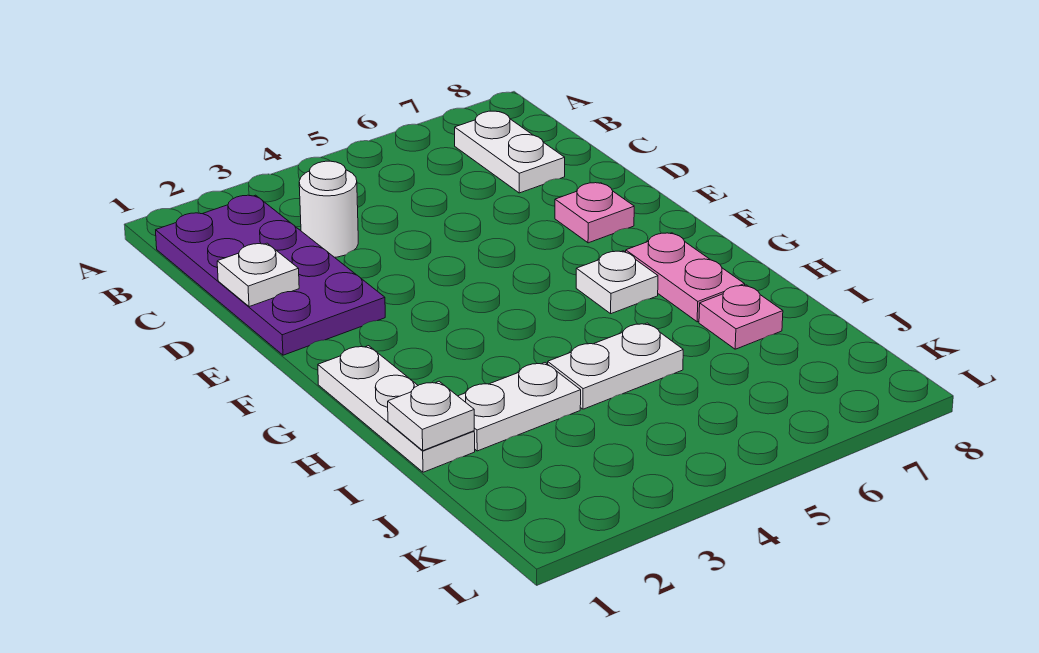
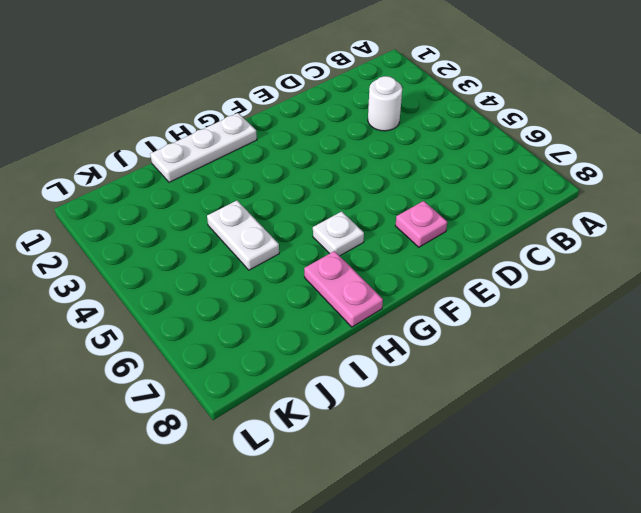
pink 1x2 plate [304,251,383,327] -> pink 1x2 plate turned to [626,233,745,322]
none -> purple 2x4 plate [156,195,385,355]
none -> white 1x2 plate [455,111,565,193]
none -> white 1x2 plate [458,363,581,451]

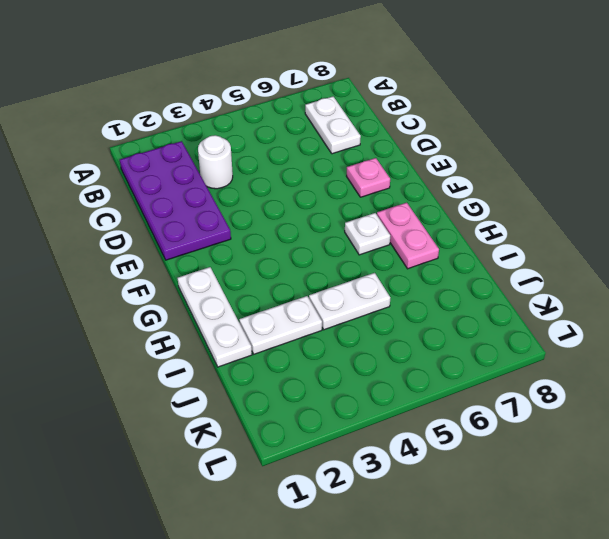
none -> pink 1x1 plate [699,285,783,349]
none -> white 1x1 plate [217,243,299,307]
none -> white 1x1 plate [388,381,474,450]

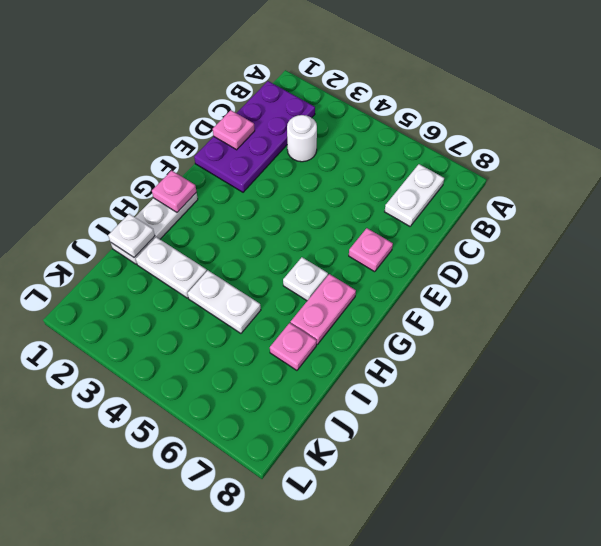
pink 1x1 plate [213,110,255,150] -> white 1x1 plate [217,243,299,307]
pink 1x1 plate [152,171,196,212] -> none

